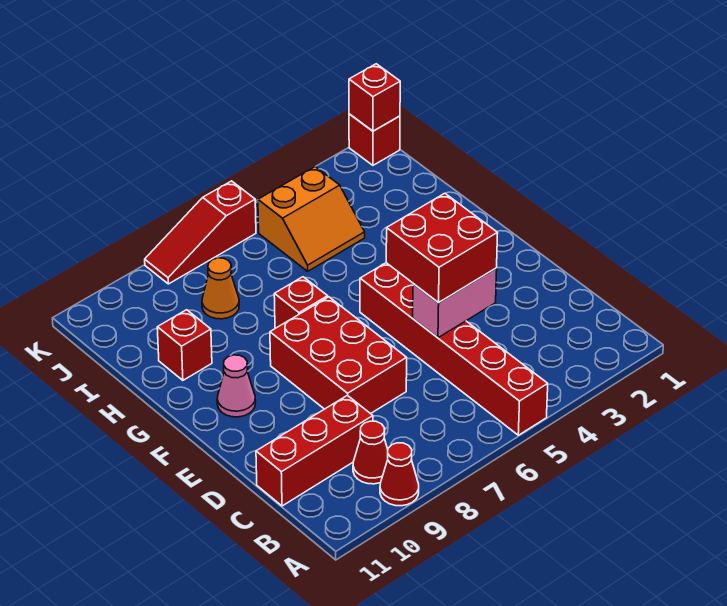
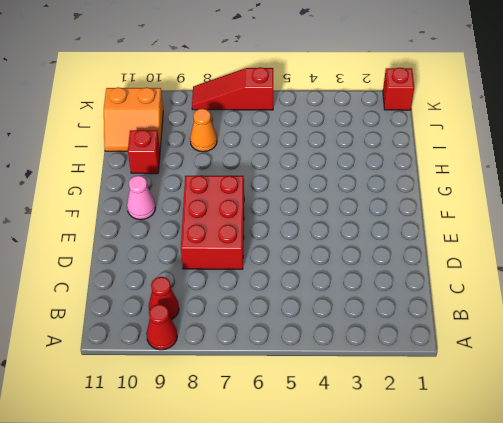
orange 2x2 slope [104,87,163,151] -> orange 2x2 slope moved to [258,167,365,271]
none -> red 1x6 brick [360,263,548,435]
none -> red 1x3 brick [256,395,373,506]
none -> red 1x1 brick [274,277,328,328]

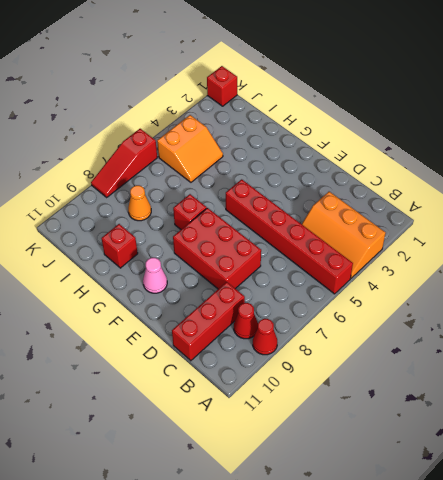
orange 2x3 slope [302,192,386,278] -> none
none -> pink 1x2 brick [413,268,497,338]
none -> red 1x1 brick [349,64,400,131]
none -> red 2x2 brick [386,193,498,303]

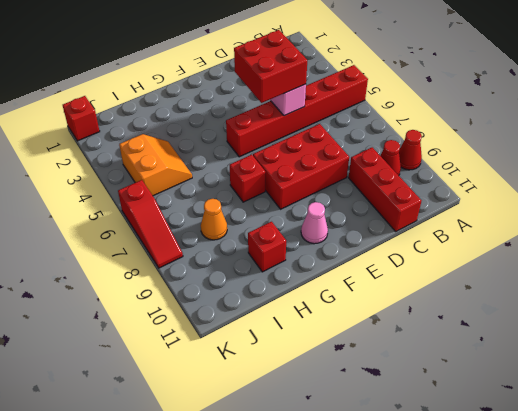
none -> red 1x1 brick [349,64,400,131]

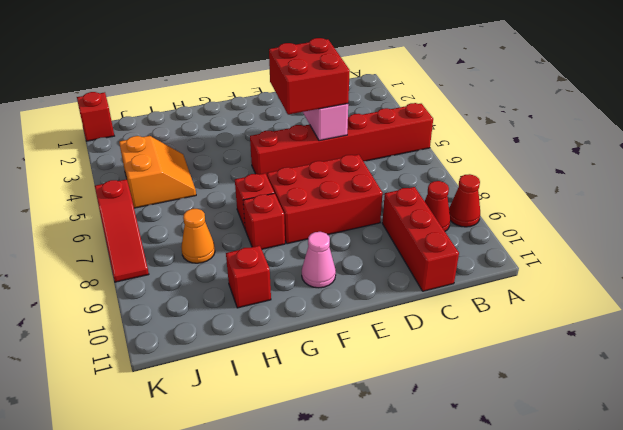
red 1x1 brick [243,193,285,249] -> red 1x1 brick moved to [349,64,400,131]

